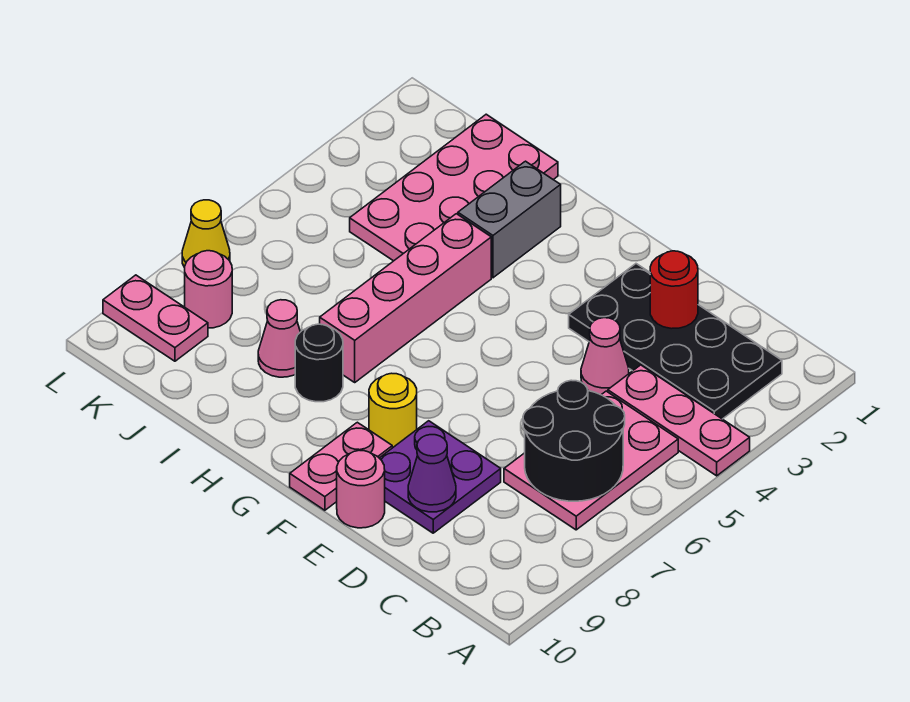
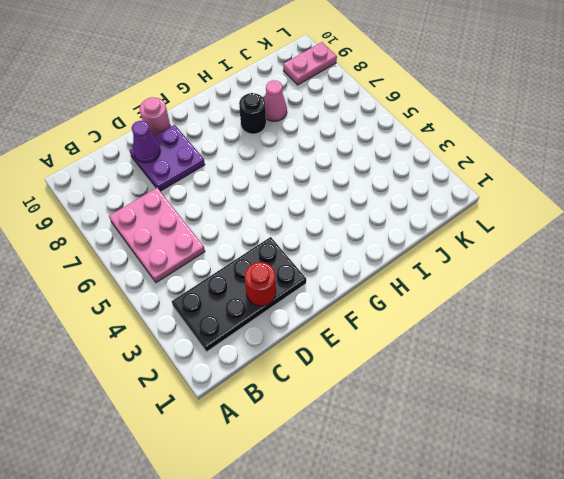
none -> pink 1x3 plate [608,365,750,476]
none -> pink 1x1 cone [581,318,629,395]
none -> yellow 1x1 round brick [369,373,417,448]

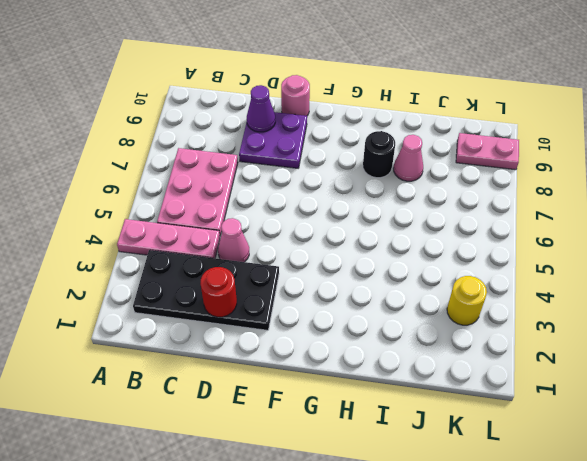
yellow 1x1 round brick [447,276,487,325] -> yellow 1x1 round brick moved to [369,373,417,448]
none -> pink 1x2 plate [290,422,392,510]
none -> grey 1x2 brick [458,161,561,278]
none -> pink 1x4 brick [320,214,491,382]

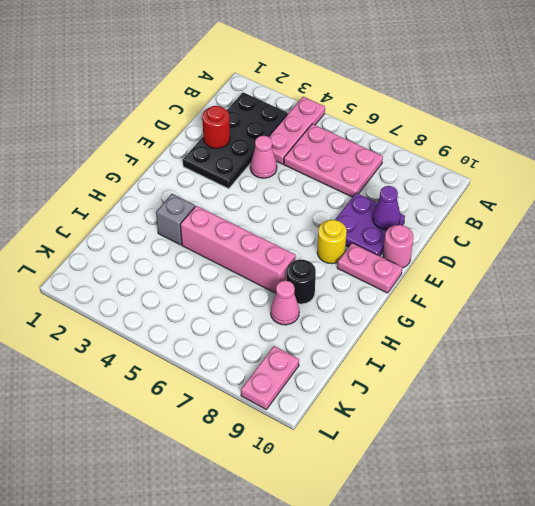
grey 1x1 brick [156,194,195,245] -> grey 1x2 brick [458,161,561,278]
none -> pink 2x4 plate [350,114,558,261]
none -> pink 1x1 round brick [185,251,232,328]
none -> yellow 1x1 cone [182,200,230,267]

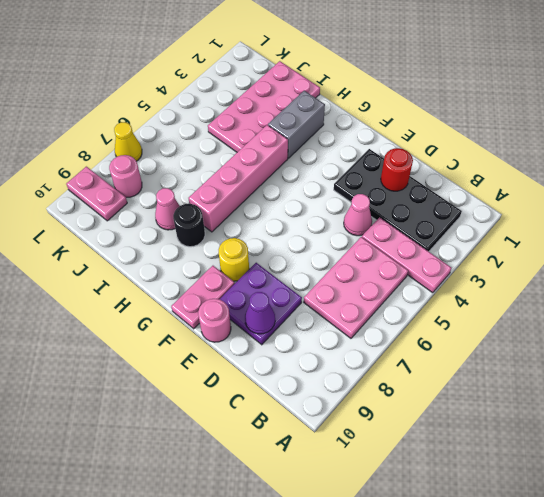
none -> black 2x2 round brick [523,380,625,501]

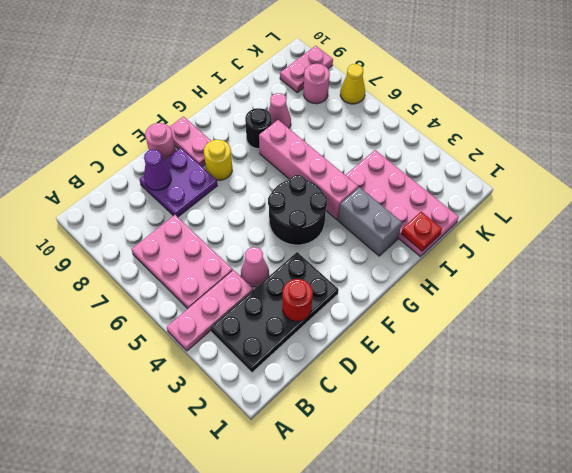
black 2x2 round brick [268,175,327,245] -> black 2x2 round brick moved to [523,380,625,501]
red 1x1 plate [401,212,442,251] -> none

